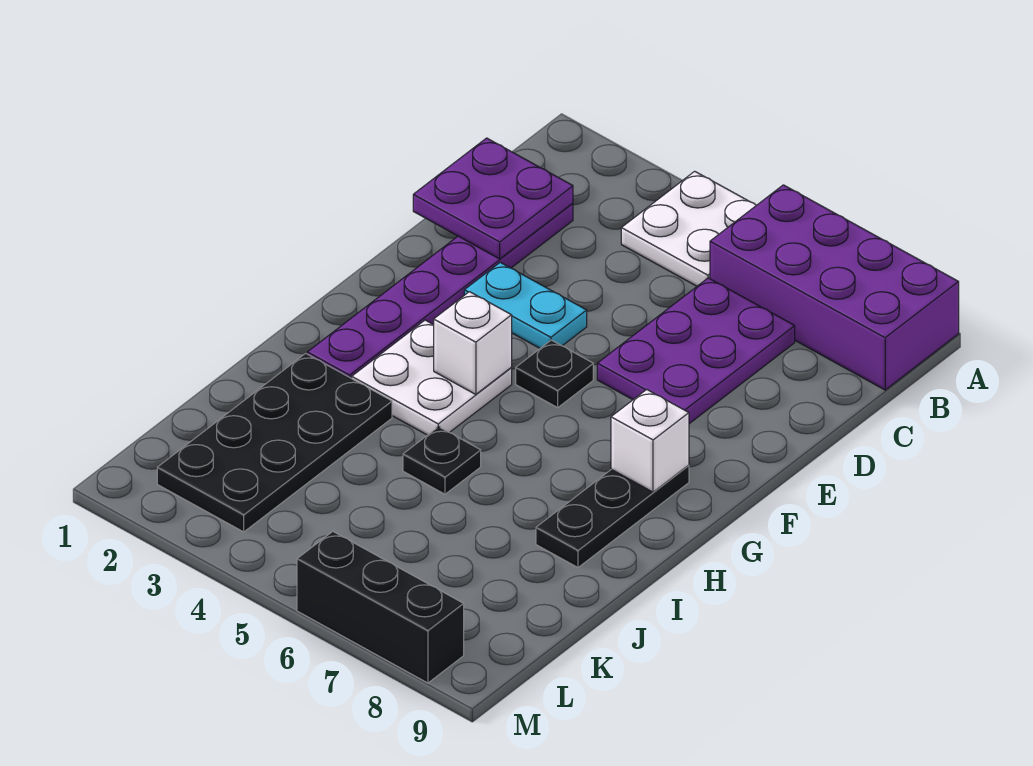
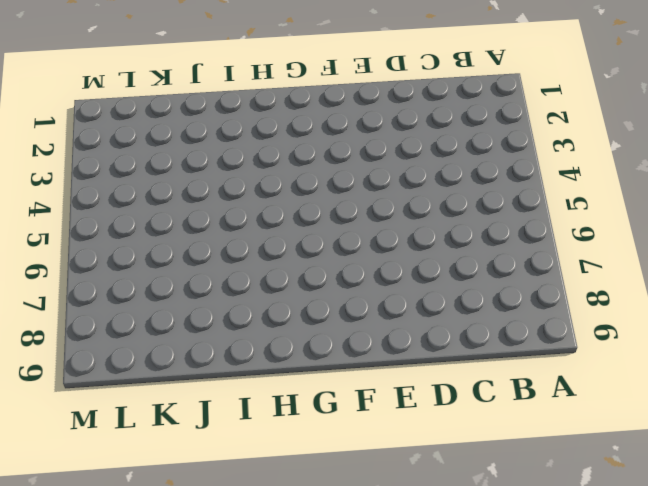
none -> white 2x2 plate [621,171,756,286]
none -> purple 2x4 brick [710,185,959,390]
none -> purple 1x6 plate [307,203,573,378]

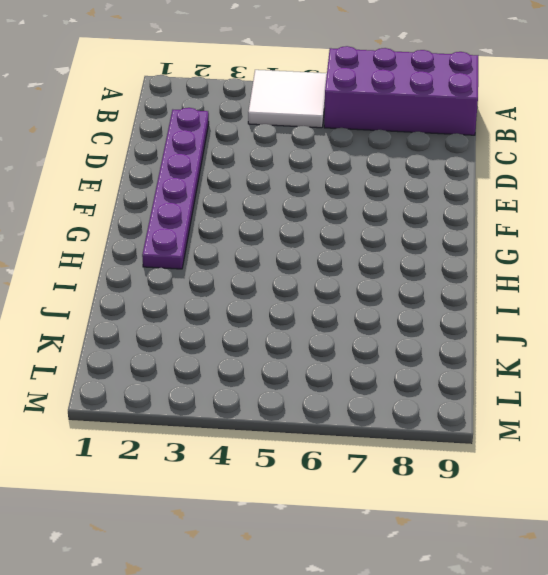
white 2x2 tile [248,70,327,128] -> white 2x2 plate [621,171,756,286]
none -> purple 2x3 plate [597,278,795,424]
none -> cyan 1x2 plate [464,262,587,348]
none -> black 1x1 plate [516,340,593,408]

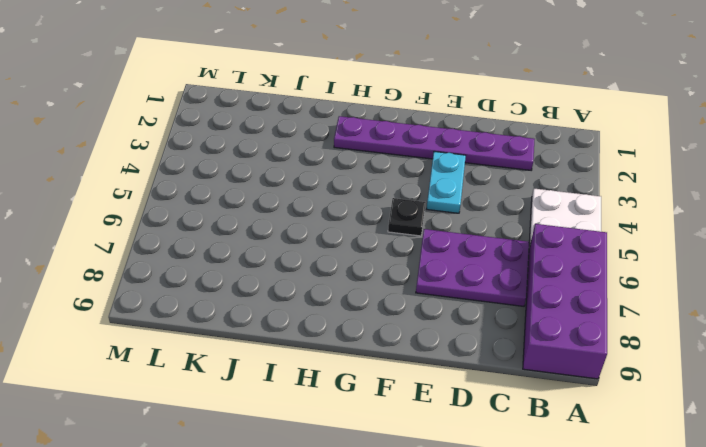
none -> white 2x2 plate [352,320,512,435]
none -> black 1x3 plate [536,465,689,567]
none -> black 2x4 plate [157,353,392,532]

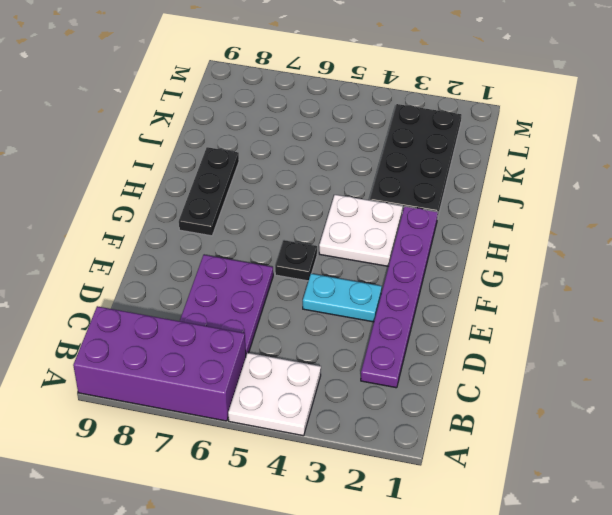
none -> black 1x1 plate [403,427,481,494]
none -> black 1x3 brick [297,531,464,683]
none -> purple 2x2 plate [413,138,573,259]

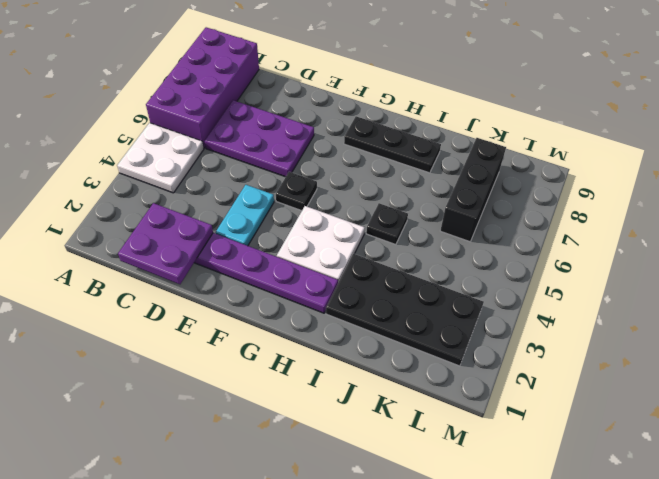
black 1x3 brick [440,138,506,242] -> black 1x3 brick moved to [297,531,464,683]
none -> white 1x1 brick [434,292,512,394]
none -> white 1x1 brick [611,389,689,492]

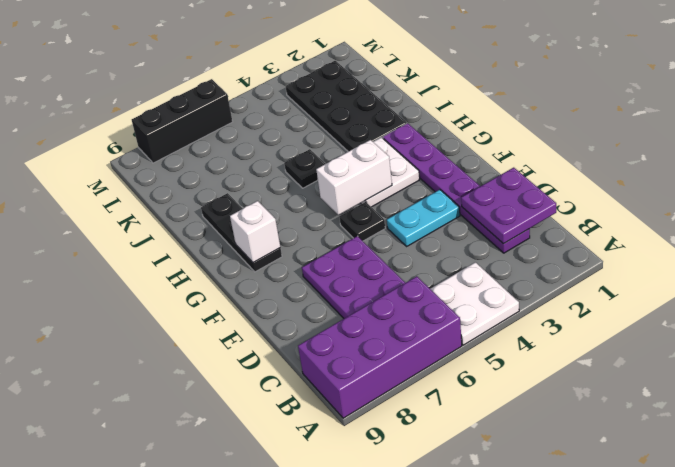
white 1x2 brick [316,140,392,215] -> white 1x1 brick [434,292,512,394]

